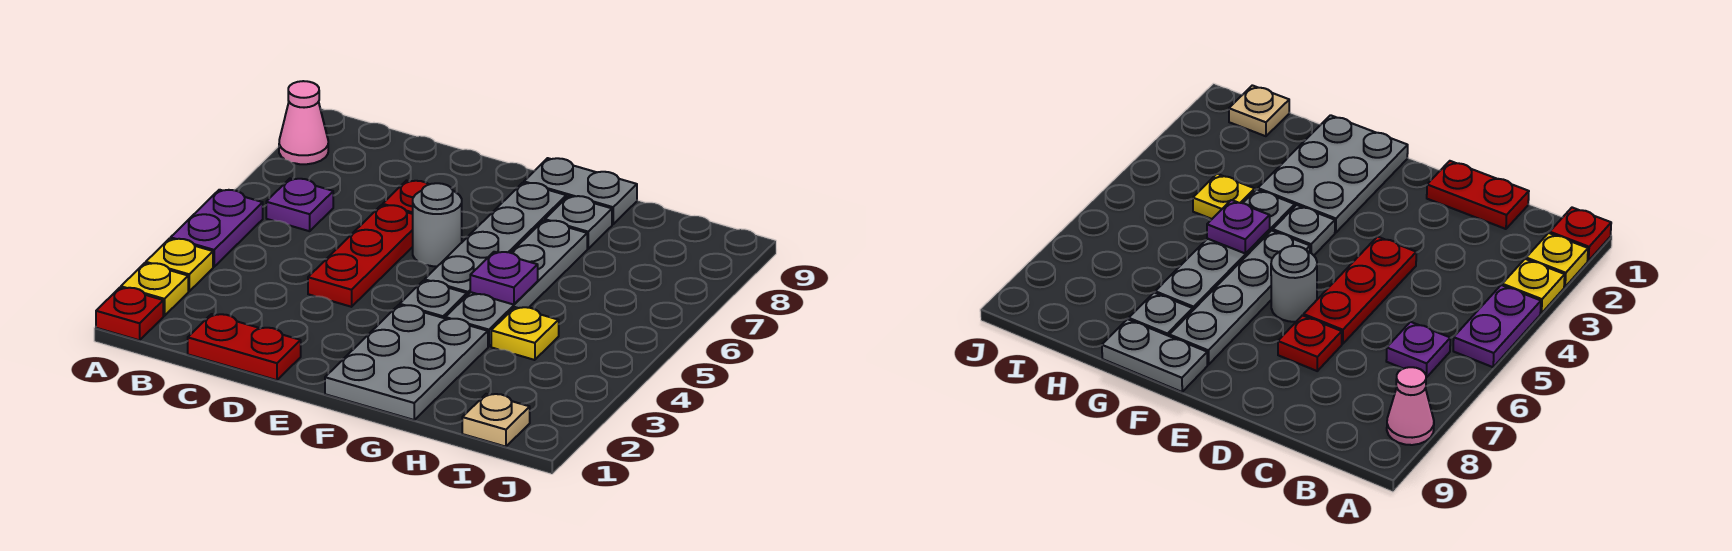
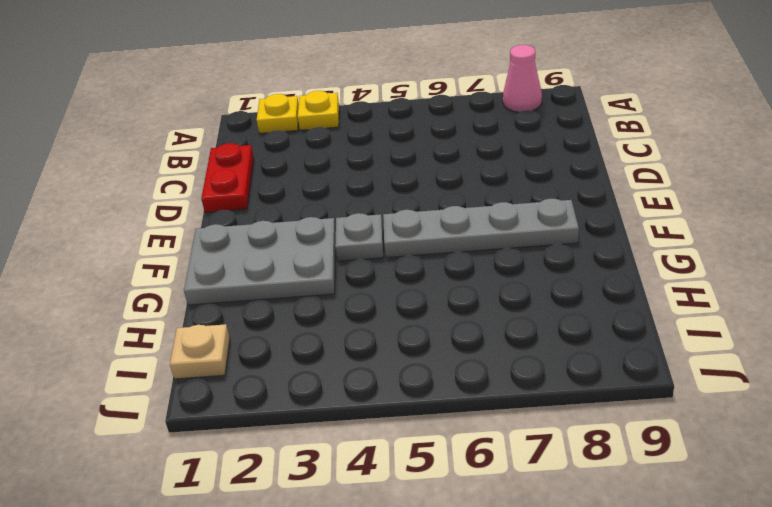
none -> red 1x1 plate [96,288,163,340]
none -> purple 1x2 plate [171,190,263,267]
none -> purple 1x1 plate [266,179,333,231]

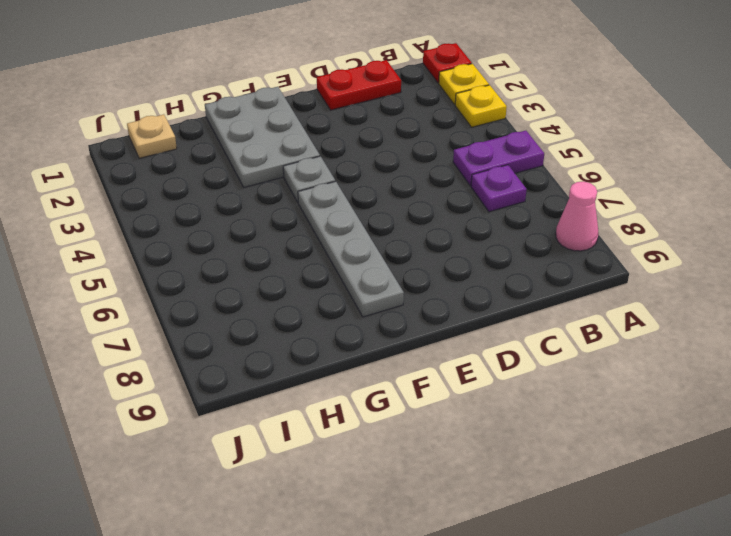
purple 1x2 plate [453,131,544,186] -> purple 1x2 plate turned to [171,190,263,267]
none -> red 1x3 plate [308,205,413,307]
none -> red 1x1 plate [383,181,429,214]
none -> grey 1x1 round brick [413,183,462,266]

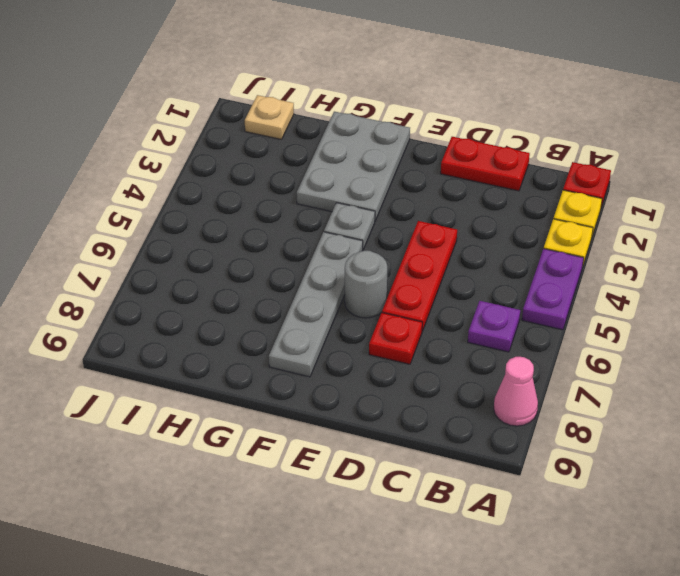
none -> grey 1x2 plate [524,158,637,224]
none -> grey 1x4 plate [445,220,587,347]
none -> grey 1x1 plate [545,196,612,249]

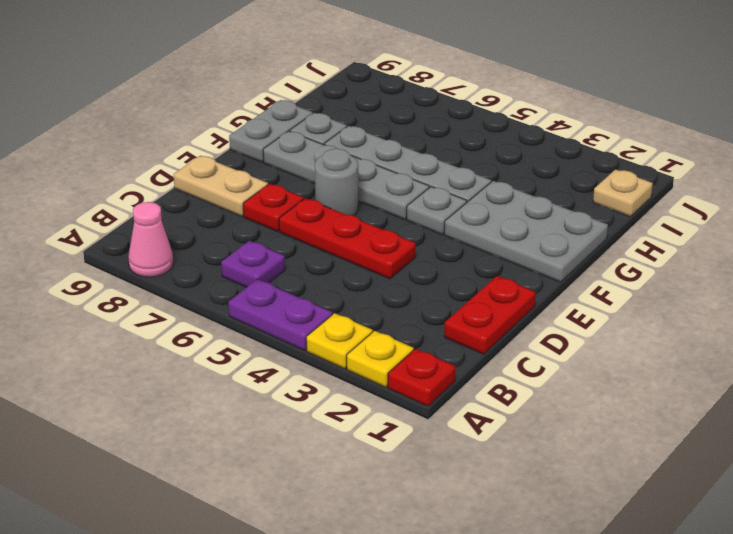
tan 1x2 plate [174,156,268,217] -> none
none -> yellow 1x1 plate [491,307,559,360]
none -> purple 1x1 plate [470,252,538,305]

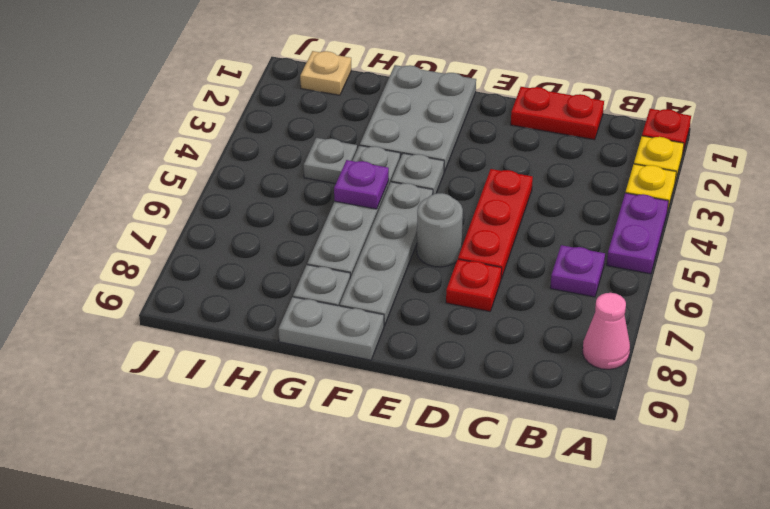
grey 1x1 plate [304,138,357,184] -> yellow 1x1 plate [491,307,559,360]

